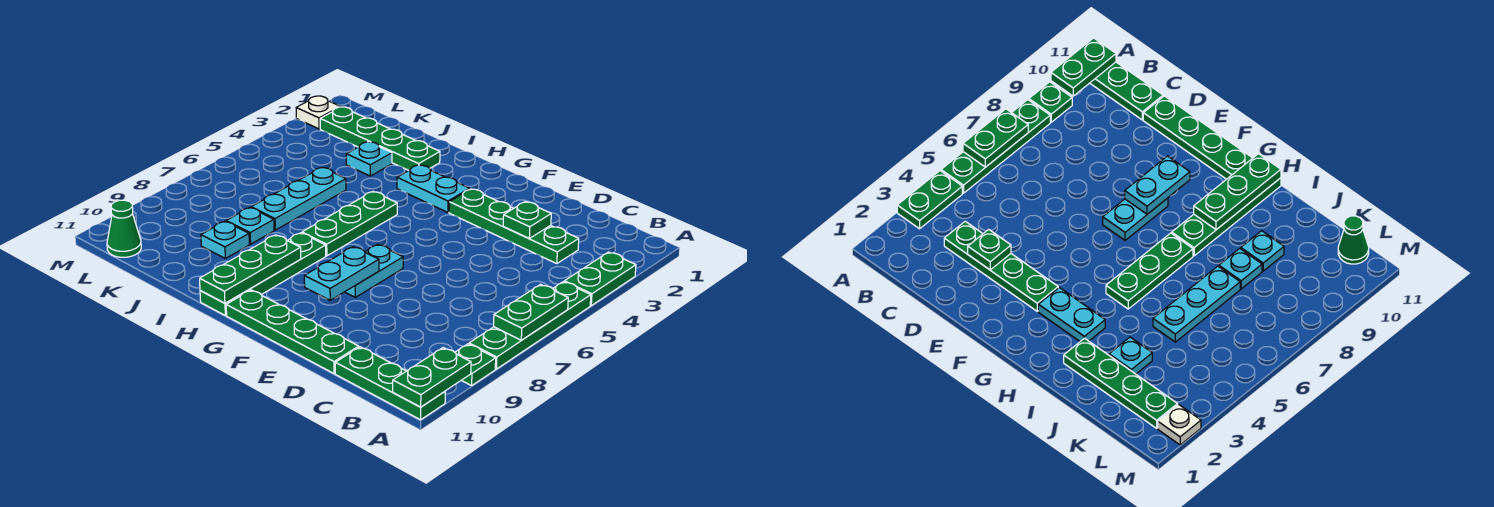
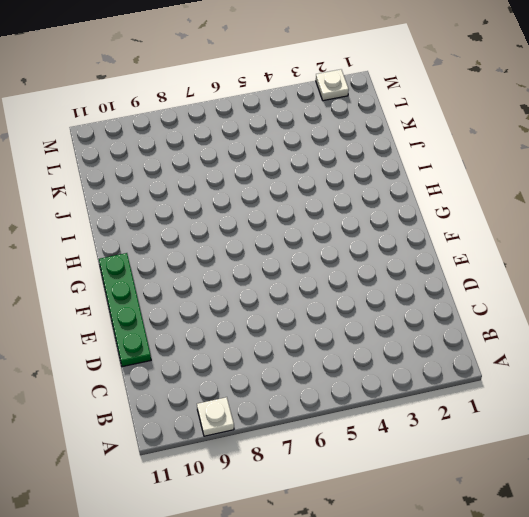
white 1x1 plate [197,397,234,436] -> green 1x1 plate [455,344,496,386]
none -> green 1x2 plate [564,252,636,305]
none -> green 1x4 plate [469,282,591,369]
none -> green 1x3 plate [335,347,445,420]

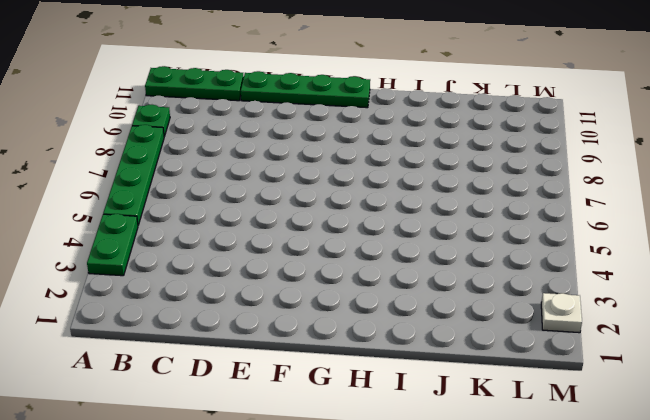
none -> green 1x4 plate [449,189,579,264]
none -> cyan 1x2 plate [345,244,403,297]
none -> cyan 1x2 plate [397,165,470,212]

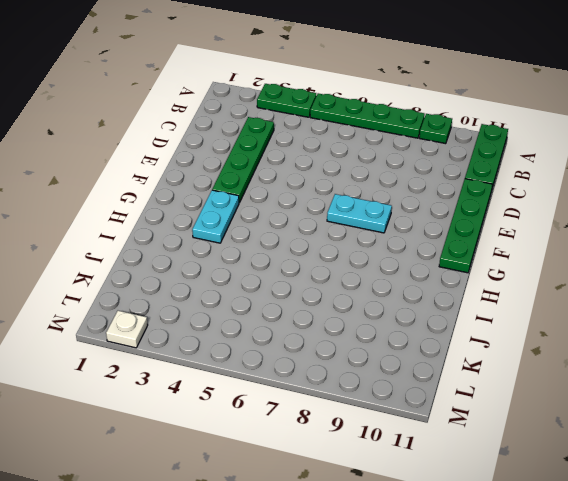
none -> green 1x3 plate [302,191,397,256]
none -> green 1x4 plate [200,233,326,315]
none -> green 1x4 plate [320,107,440,171]

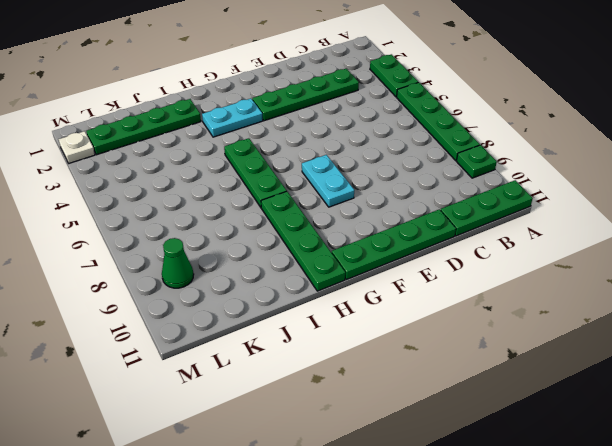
green 1x1 cone [162,238,194,288] -> green 1x1 cone moved to [107,200,141,257]
none -> cyan 1x1 plate [346,142,392,176]
none -> cyan 1x3 plate [251,168,346,230]
none -> cyan 1x1 plate [226,208,274,244]

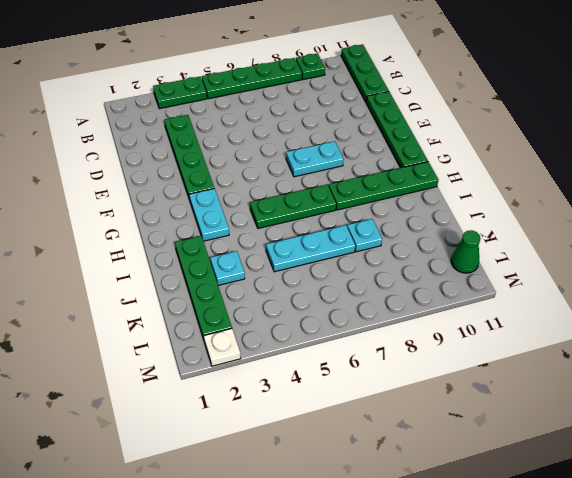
none -> cyan 1x1 plate [201,221,249,258]
none -> green 1x2 plate [494,284,568,340]
none -> green 1x2 plate [393,348,471,407]

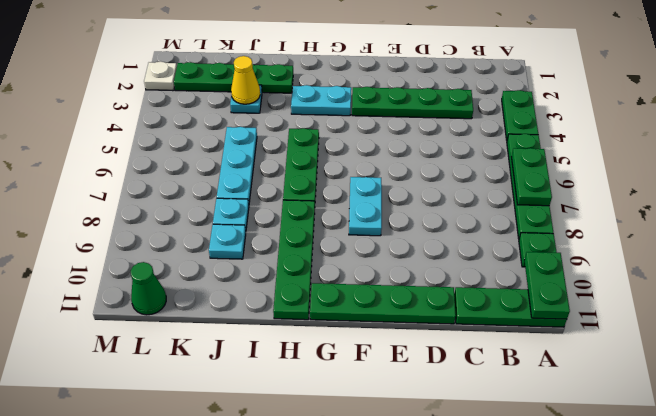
yellow 1x1 cone [231,56,260,104] -> none
none -> green 1x1 plate [503,202,551,238]
none -> cyan 1x2 plate [304,247,379,300]
none -> green 1x3 plate [200,235,301,303]

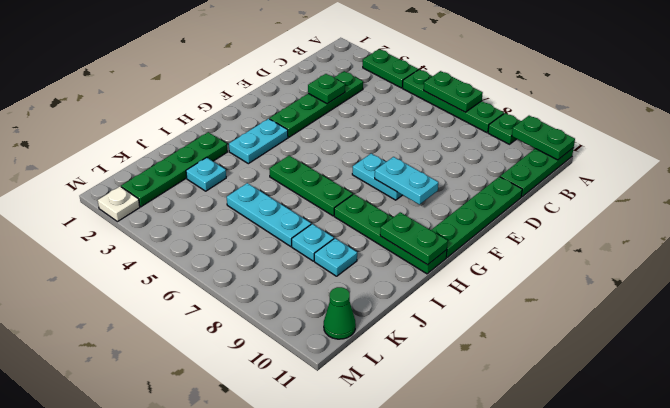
green 1x2 plate [380,212,448,265] -> green 1x3 plate [200,235,301,303]

